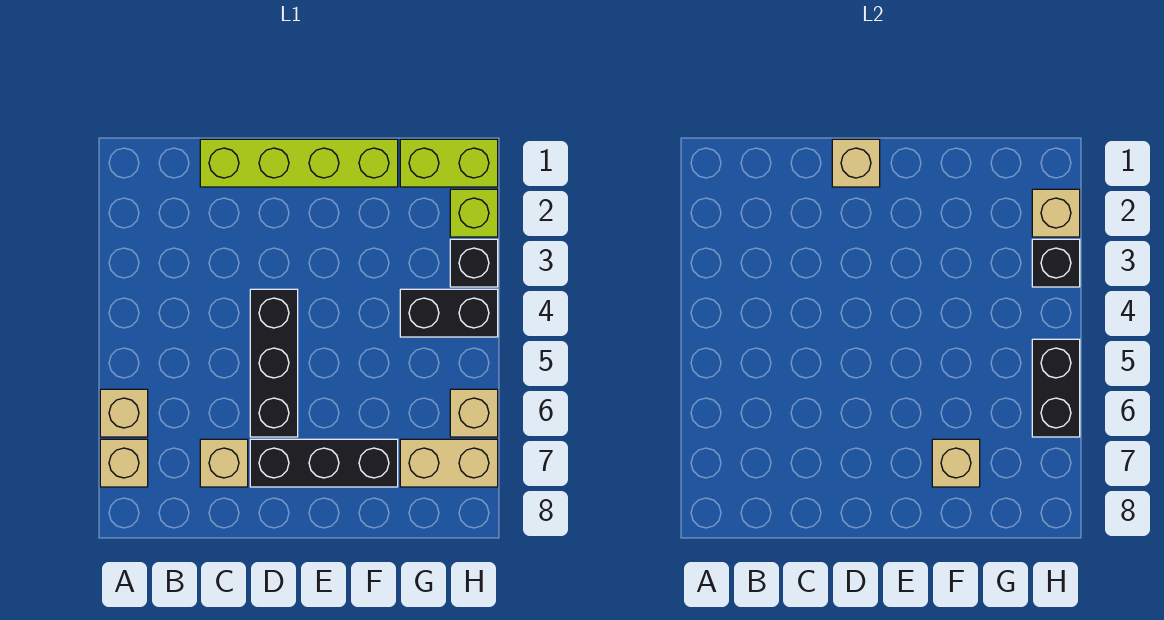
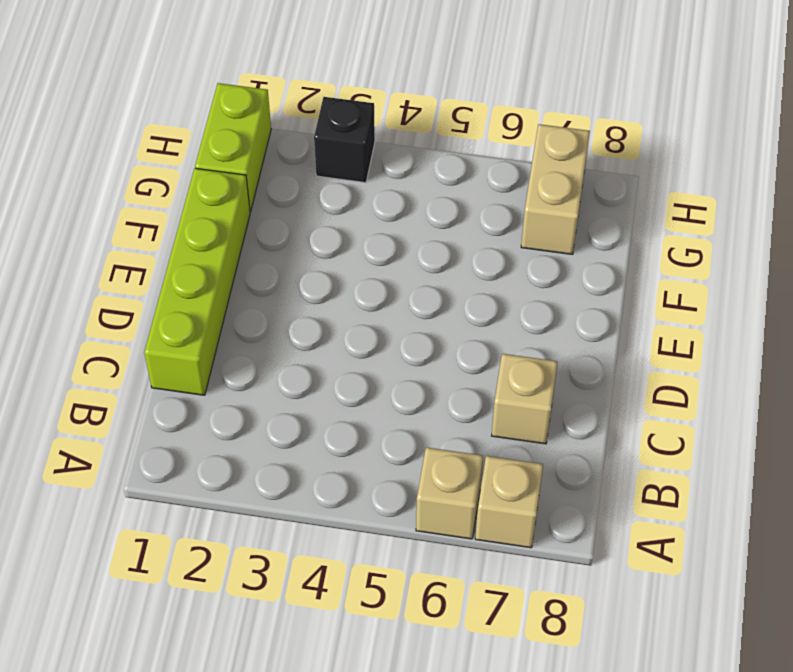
none -> black 1x3 brick [250,289,298,437]
none -> black 1x3 brick [250,439,398,487]
none -> black 1x2 brick [400,289,498,337]

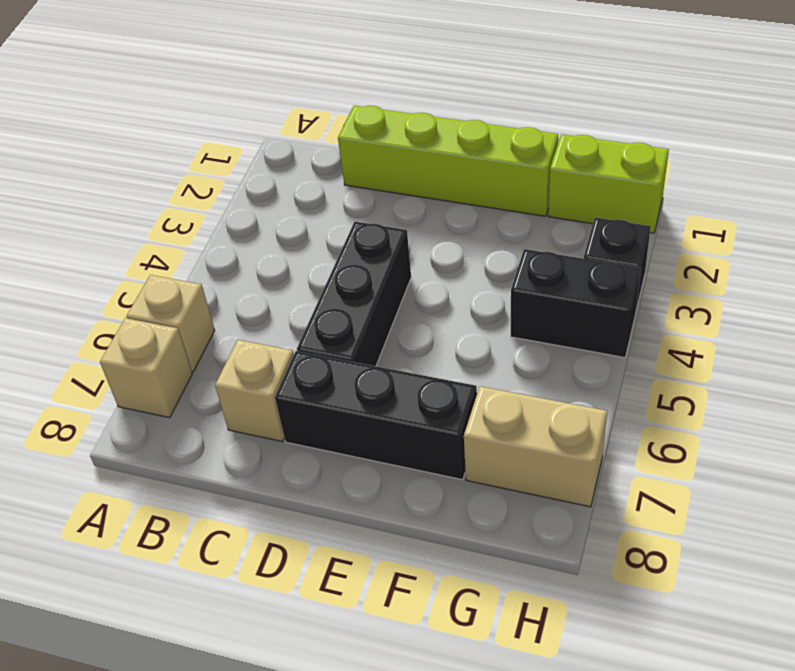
none -> lime 1x1 brick [450,189,498,237]
none -> tan 1x1 brick [450,389,498,437]
none -> tan 1x1 brick [832,139,880,187]

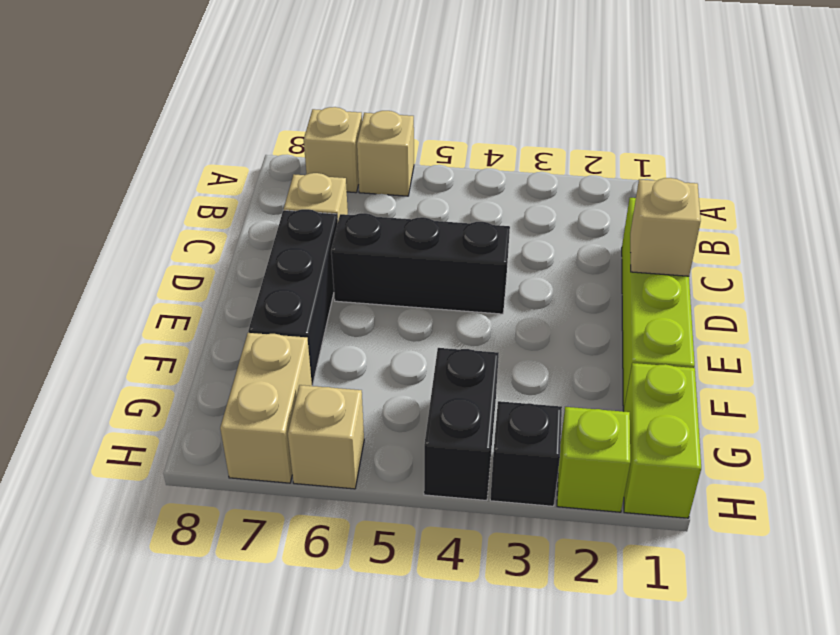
none -> tan 1x1 brick [932,439,980,487]
none -> tan 1x1 brick [1032,189,1080,237]
none -> black 1x1 brick [1032,239,1080,287]

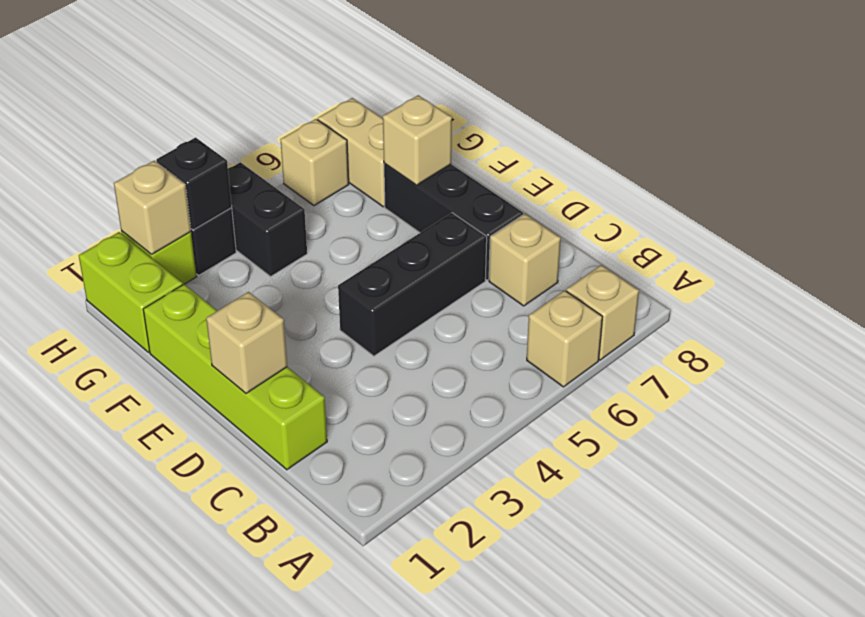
none -> black 1x2 brick [1032,339,1080,437]

